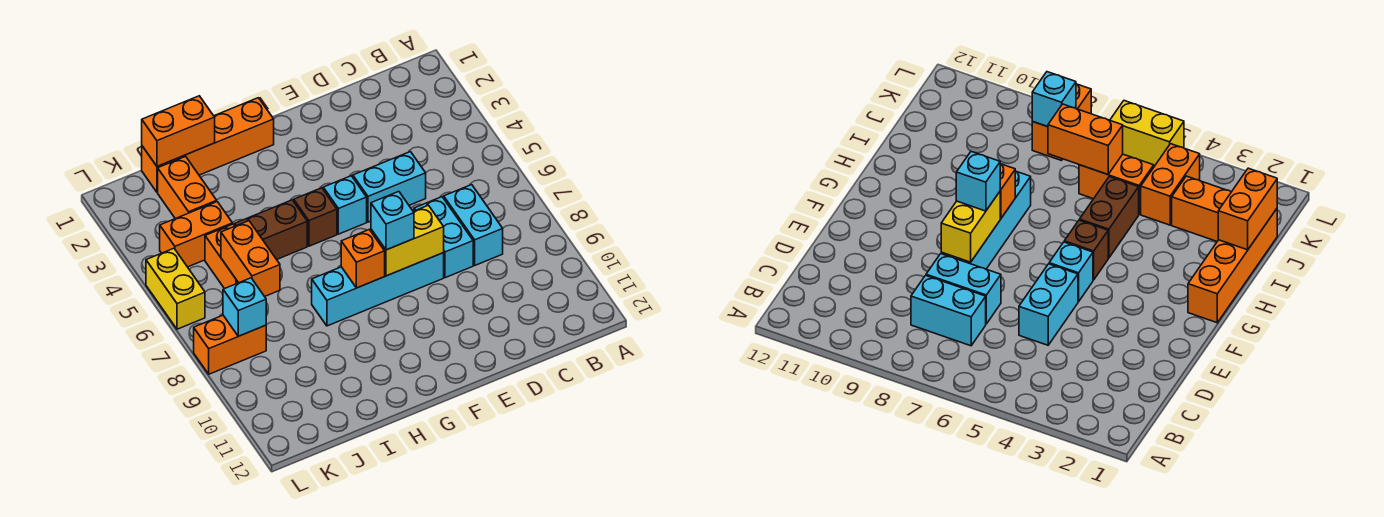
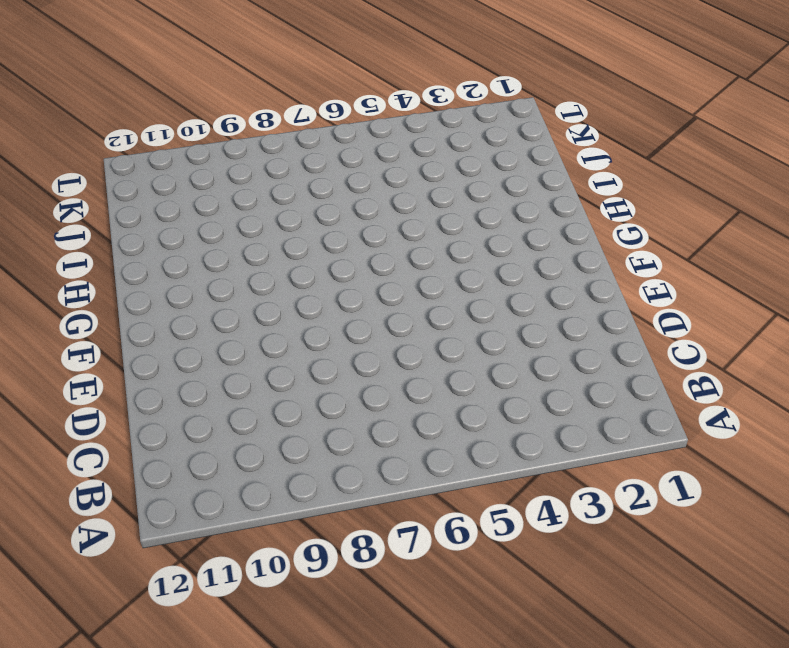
none -> cyan 1x2 brick [444,185,503,265]
none -> cyan 1x2 brick [353,152,426,222]
none -> cyan 1x2 brick [414,197,473,278]

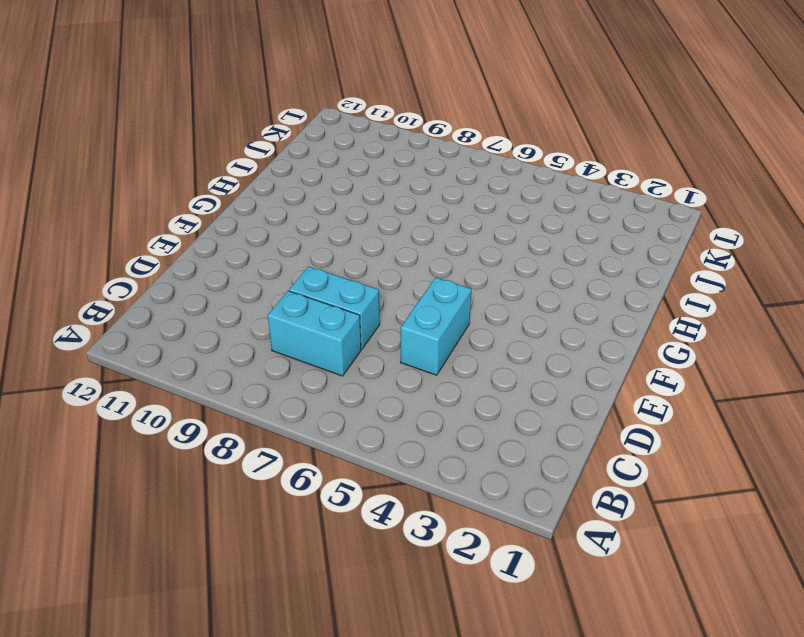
none -> cyan 1x4 brick [312,253,444,326]
none -> cyan 1x1 brick [323,176,367,234]
none -> orange 1x4 brick [142,98,274,192]

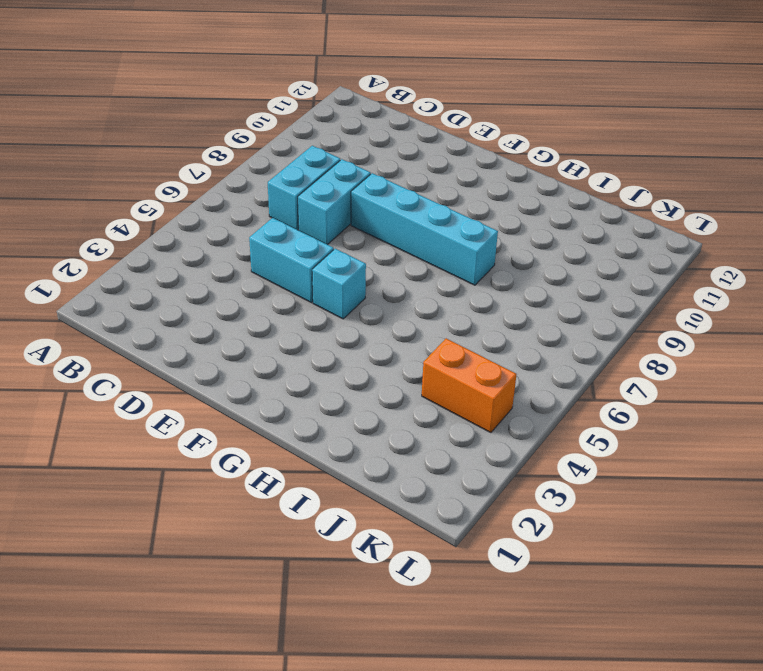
none -> orange 1x4 brick [142,98,274,192]
none -> brown 1x1 brick [294,188,337,246]
none -> brown 1x2 brick [235,200,307,260]

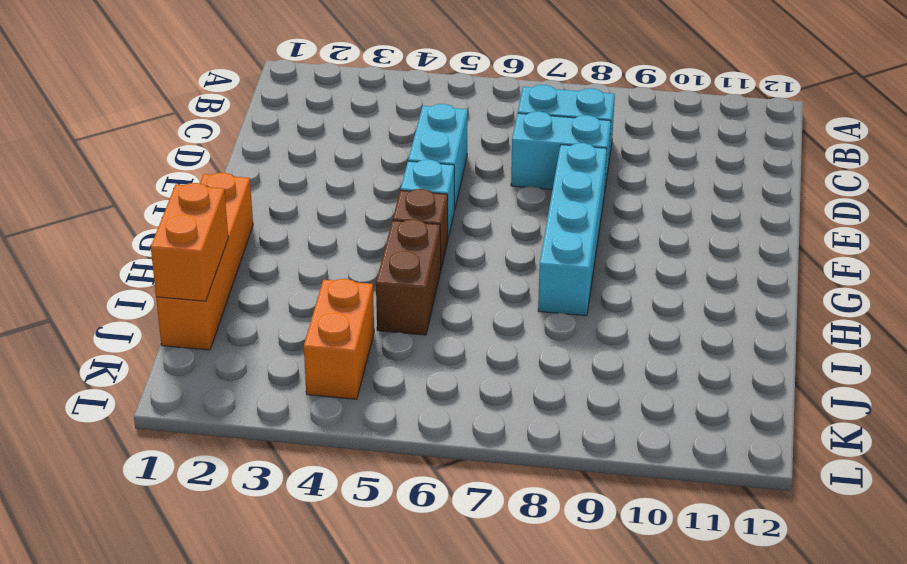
none -> orange 1x2 brick [158,156,217,219]
none -> orange 1x2 brick [205,224,238,289]
none -> orange 1x2 brick [194,315,266,374]

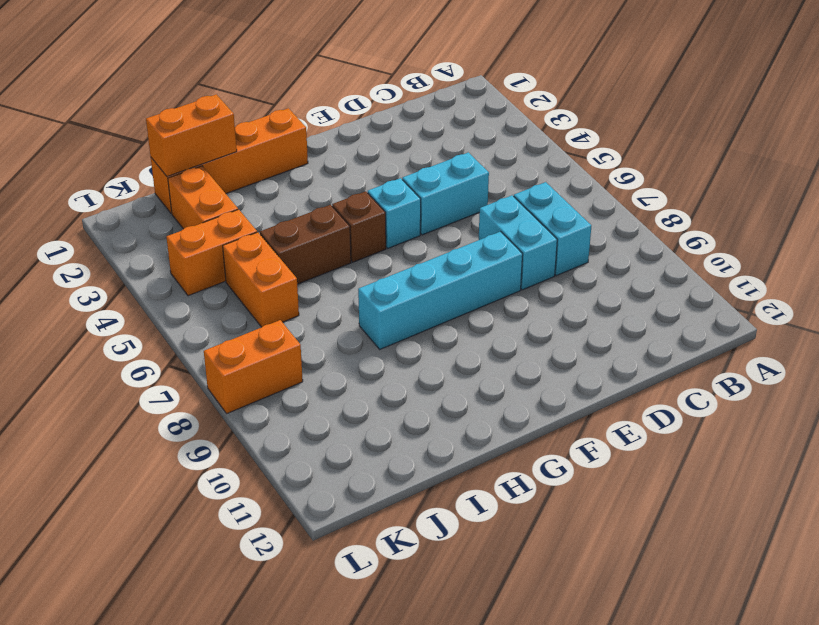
none -> yellow 1x2 brick [146,248,205,329]
none -> yellow 1x2 brick [371,205,444,276]
none -> orange 1x1 brick [341,230,385,288]

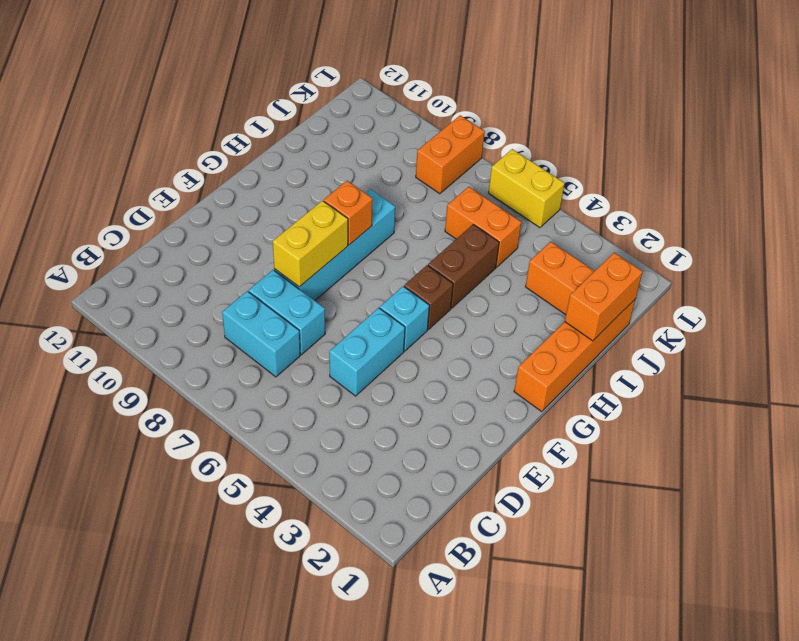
none -> orange 1x2 brick [160,202,233,267]
none -> orange 1x2 brick [221,221,280,297]
none -> cyan 1x1 brick [223,278,266,336]

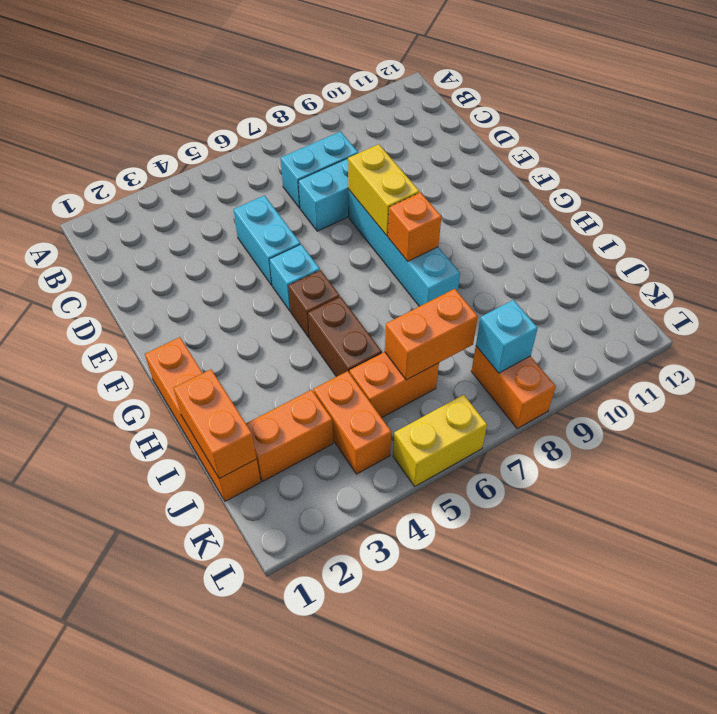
none -> cyan 1x1 brick [371,191,414,250]

